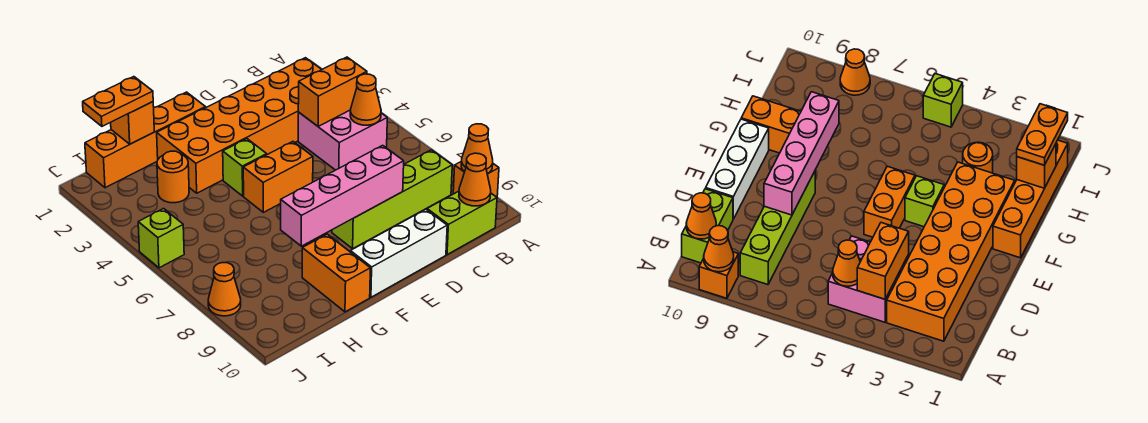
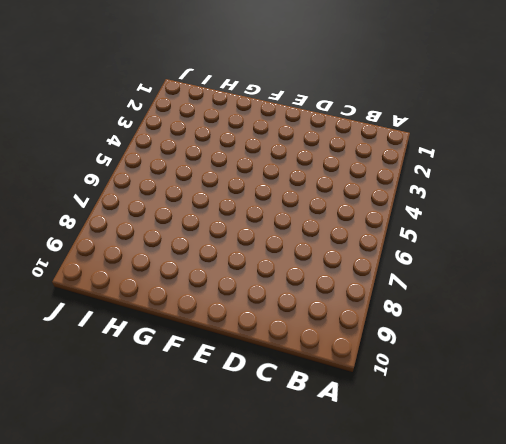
none -> orange 1x1 brick [453,162,499,197]
none -> orange 2x6 brick [157,58,322,193]
none -> pink 2x2 brick [298,110,387,170]

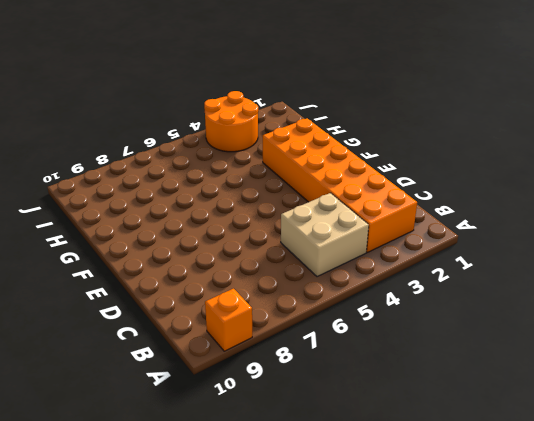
tan 2x2 brick [281,193,369,277] -> pink 2x2 brick [298,110,387,170]
orange 2x2 round brick [204,91,258,152] -> none
none -> lime 1x4 brick [332,150,452,249]
none -> lime 1x2 brick [427,191,497,255]
none -> white 1x3 brick [350,209,447,297]

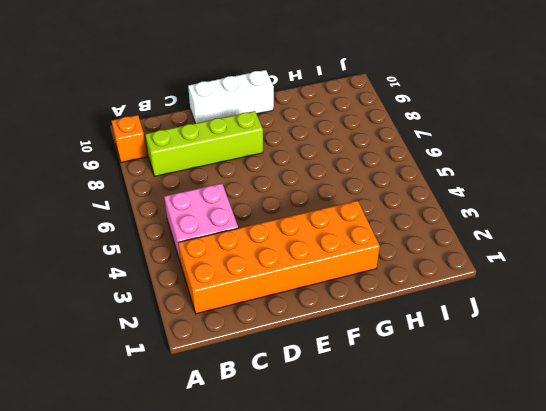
none -> lime 1x2 brick [427,191,497,255]
none -> orange 1x2 brick [243,142,313,212]
none -> orange 1x4 brick [85,92,206,188]

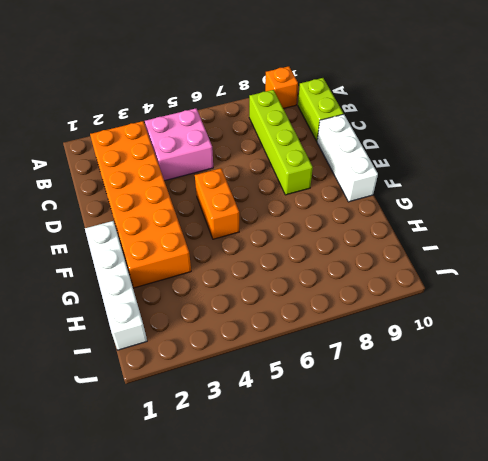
white 1x4 brick [85,221,147,350] -> orange 1x4 brick [85,92,206,188]
none -> lime 1x1 brick [223,139,267,196]
none -> orange 1x2 brick [302,234,370,312]
none -> orange 1x1 round brick [157,151,189,203]

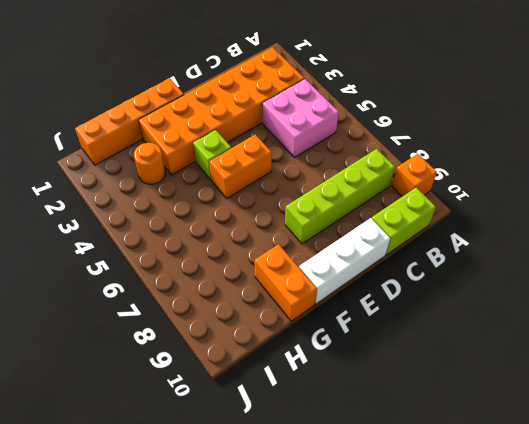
none -> lime 1x1 brick [138,209,184,268]
none -> orange 1x1 cone [208,263,241,316]
none -> orange 1x1 cone [461,124,493,174]

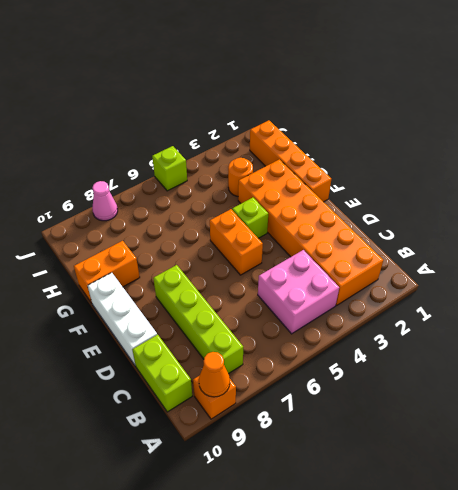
pink 1x1 cone [92,181,118,221] -> orange 1x1 cone [208,263,241,316]
none -> orange 1x2 brick [298,57,367,126]
none -> orange 1x1 cone [350,74,381,125]
none -> orange 1x1 cone [459,153,491,206]

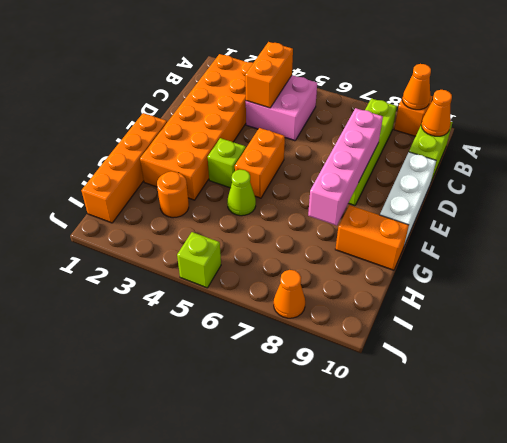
lime 1x1 cone [227,170,256,216] -> none
none -> orange 1x1 cone [350,74,381,125]
none -> orange 1x1 brick [111,102,154,144]
none -> orange 1x2 plate [83,77,153,126]

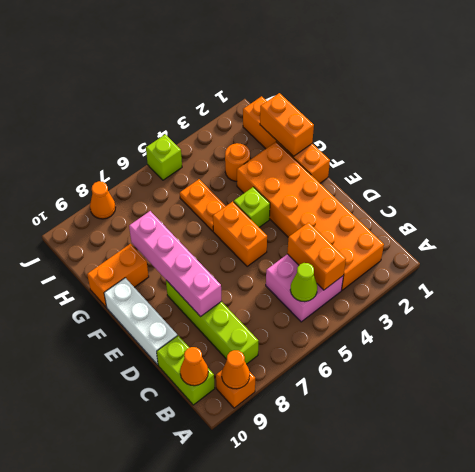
lime 1x1 cone [290,263,317,302] -> orange 1x1 cone [350,74,381,125]
orange 1x2 brick [260,93,314,156] -> orange 1x1 brick [111,102,154,144]
orange 1x2 plate [180,179,225,231] -> orange 1x2 plate moved to [83,77,153,126]

